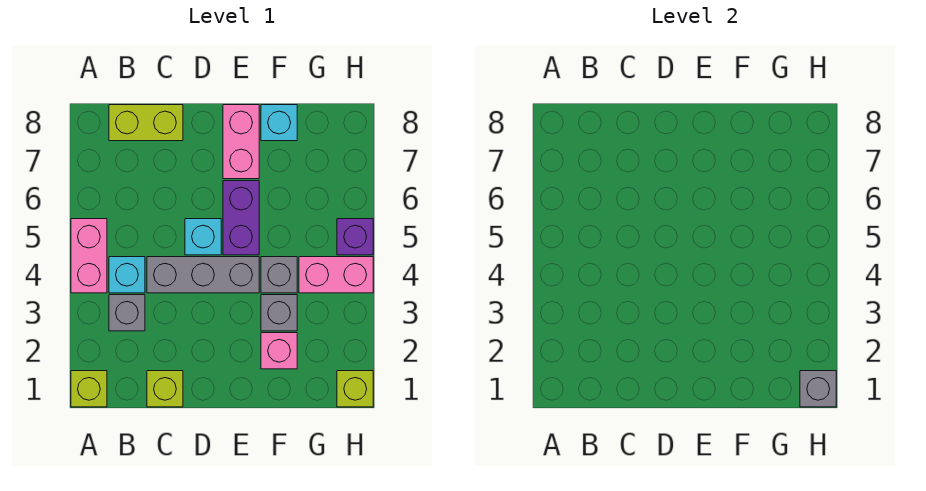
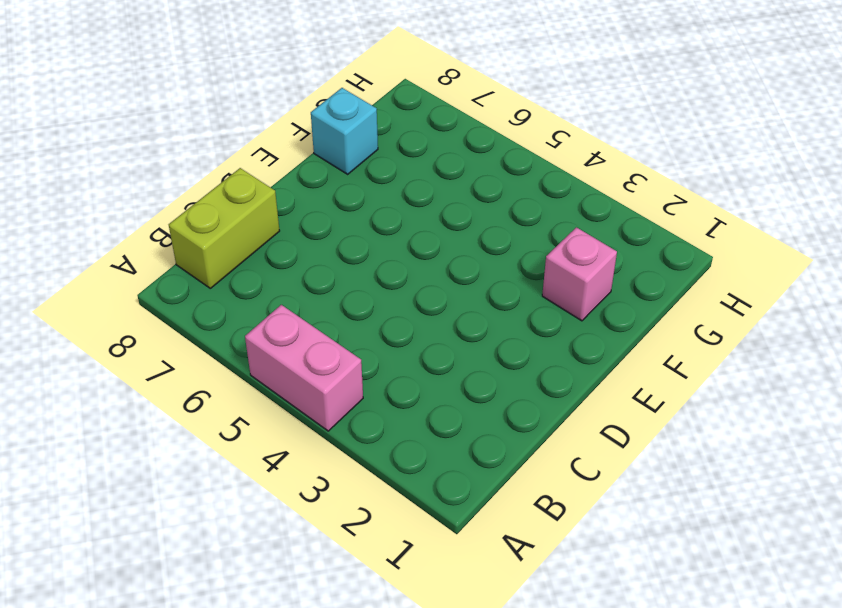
none -> lime 1x1 brick [71,371,107,407]
none -> grey 1x1 brick [109,295,145,331]
none -> cyan 1x1 brick [109,257,145,293]

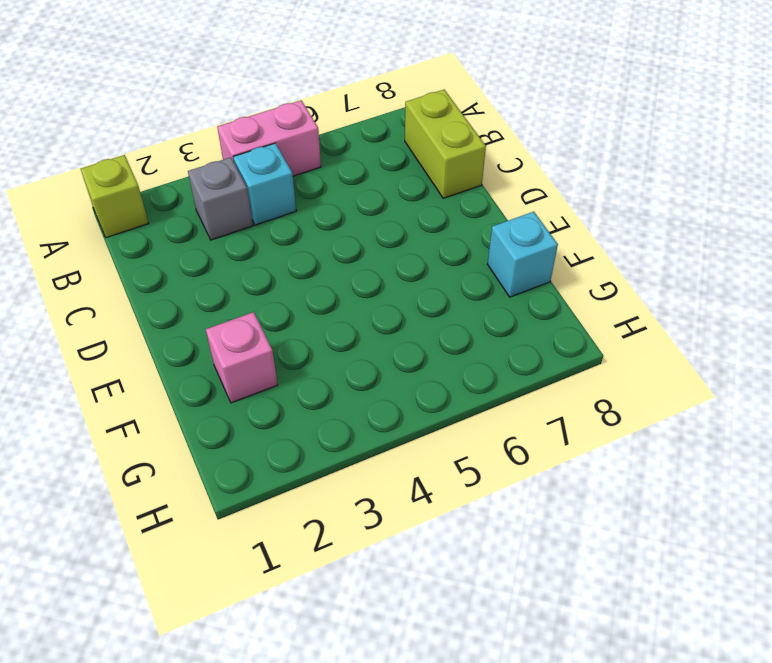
none -> lime 1x1 brick [147,371,183,407]
none -> grey 1x3 brick [147,257,259,293]
none -> cyan 1x1 brick [185,219,221,255]

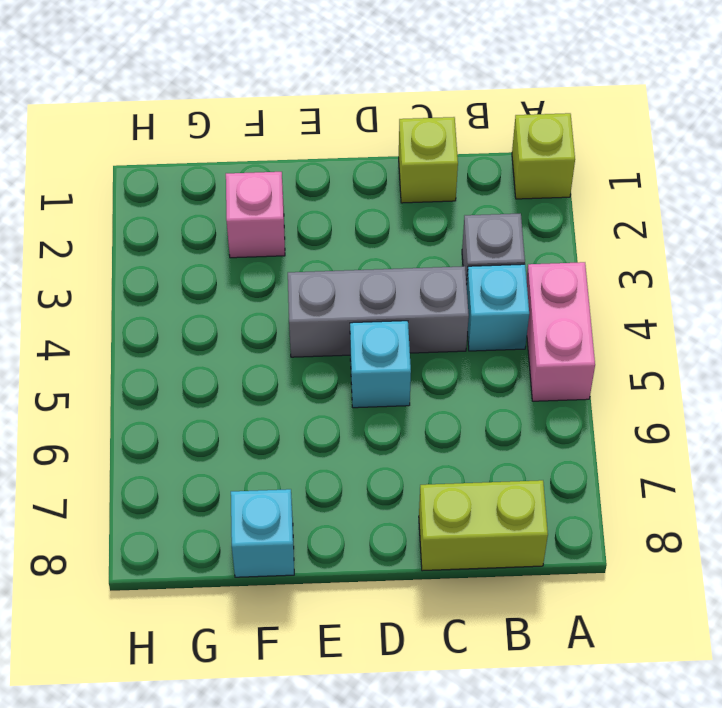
none -> purple 1x2 brick [223,181,259,255]
none -> pink 1x2 brick [223,105,259,179]
none -> grey 1x1 brick [261,295,297,331]

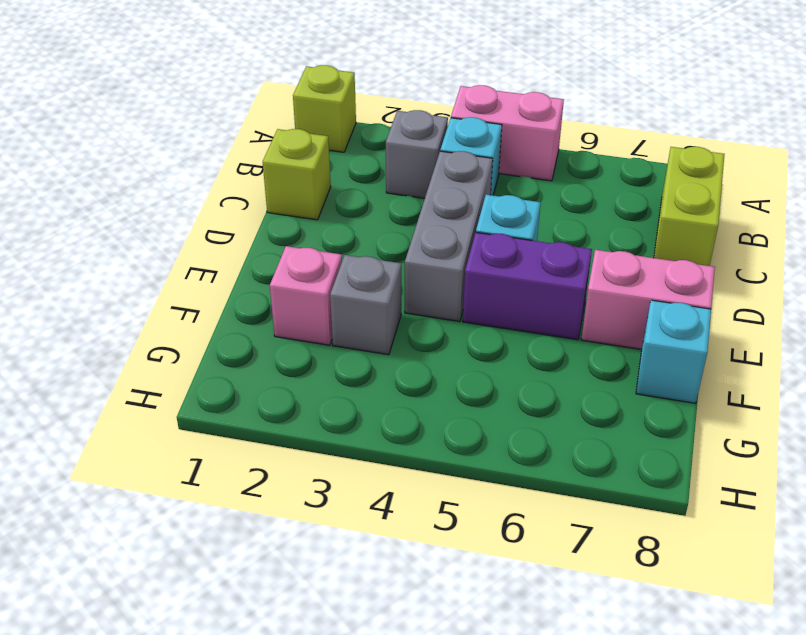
none -> grey 1x1 brick [261,257,297,293]
none -> pink 1x2 brick [299,257,373,293]
none -> lime 1x1 brick [337,371,373,407]

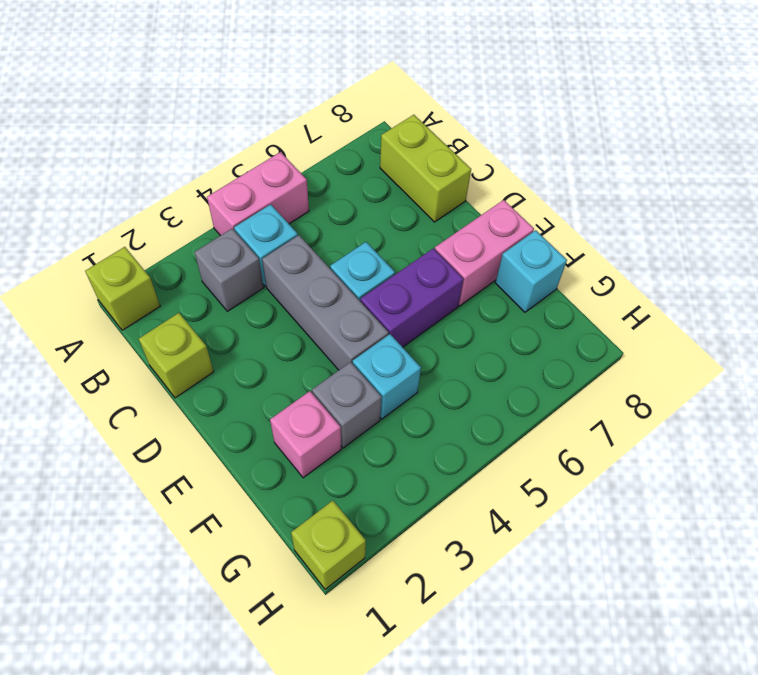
cyan 1x1 brick [353,334,421,419] -> grey 1x1 brick [261,257,297,293]
none -> pink 1x2 brick [299,257,373,293]
none -> purple 1x1 brick [337,219,373,255]
none -> grey 1x1 brick [800,371,836,407]

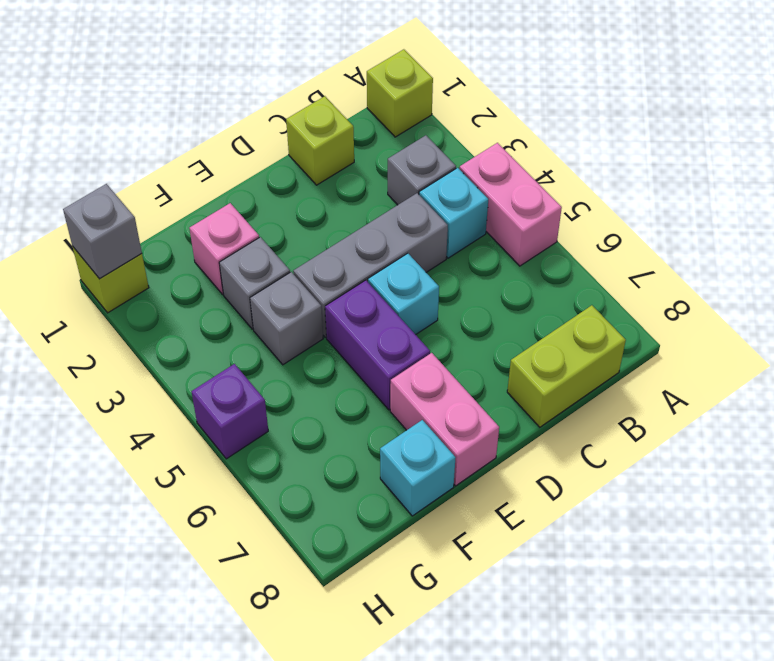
none -> pink 1x2 brick [299,257,373,293]

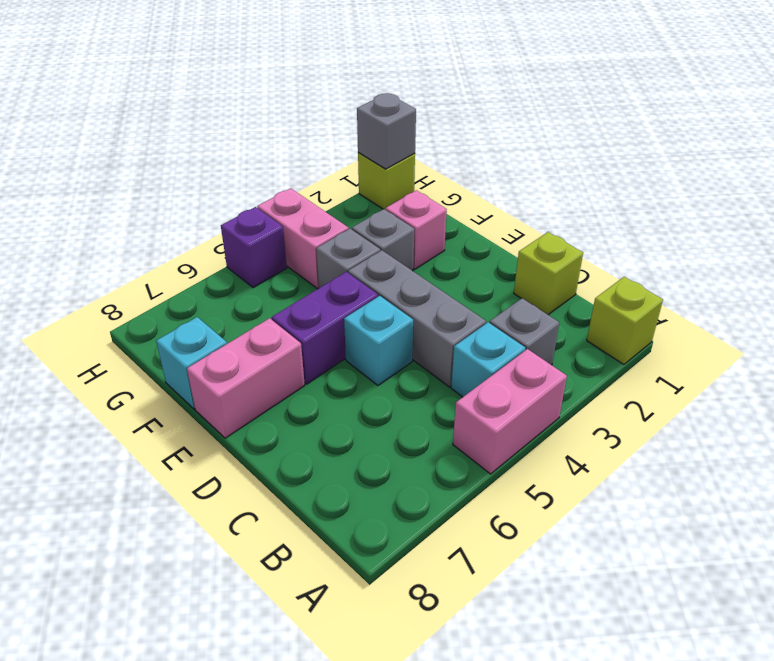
none -> lime 1x2 brick [109,105,183,141]

